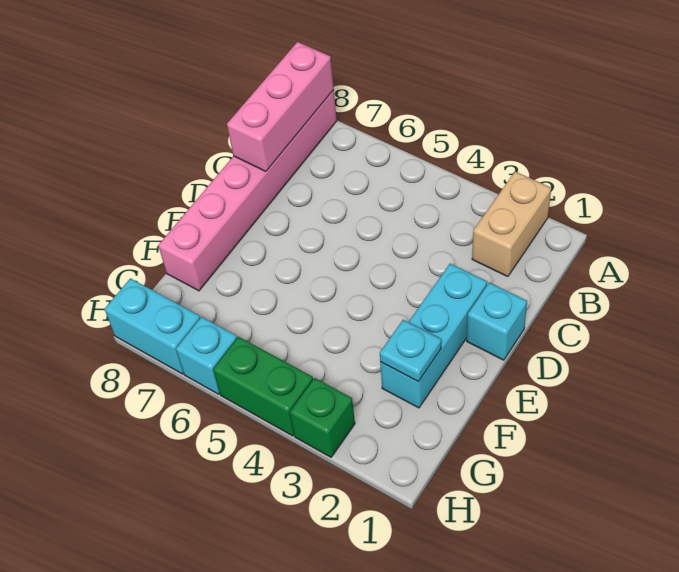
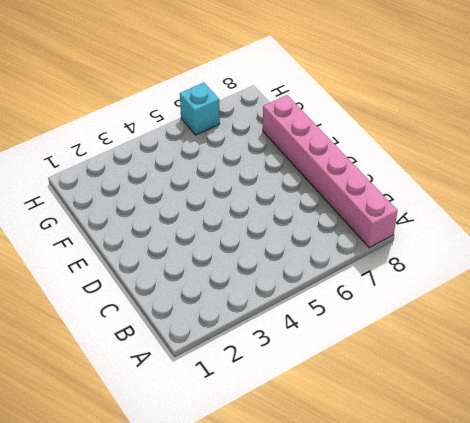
none -> tan 1x2 brick [472,172,551,277]
none -> cyan 1x1 brick [467,283,527,360]

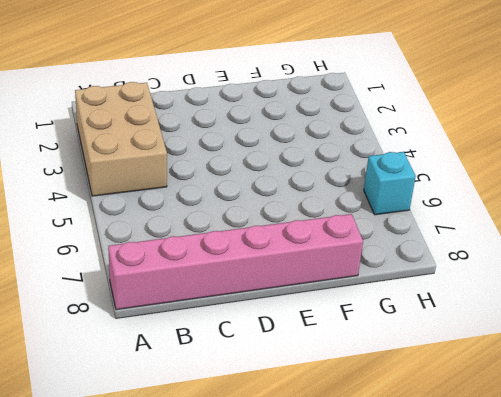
tan 2x3 brick [75,82,167,196] -> tan 1x2 brick [472,172,551,277]
none -> cyan 1x1 brick [467,283,527,360]
none -> cyan 1x3 brick [380,264,487,408]

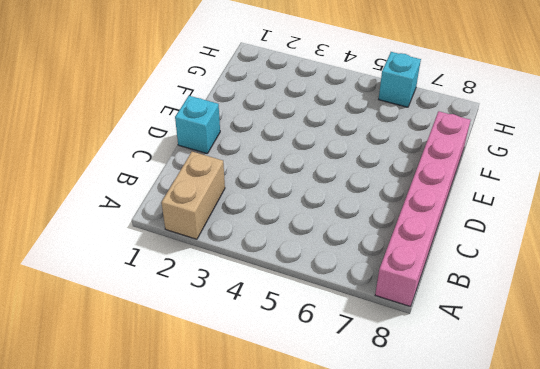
none -> cyan 1x3 brick [380,264,487,408]
none -> green 1x1 brick [290,378,355,457]

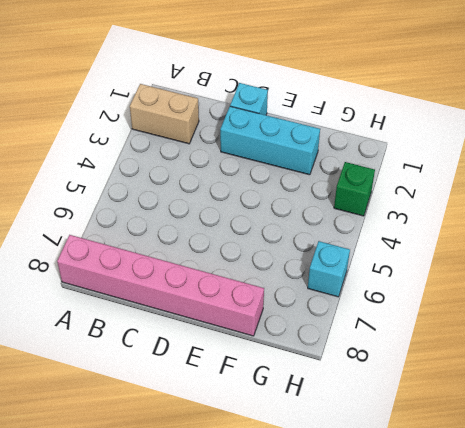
none -> green 1x2 brick [213,337,313,436]
none -> cyan 1x2 brick [105,278,200,374]

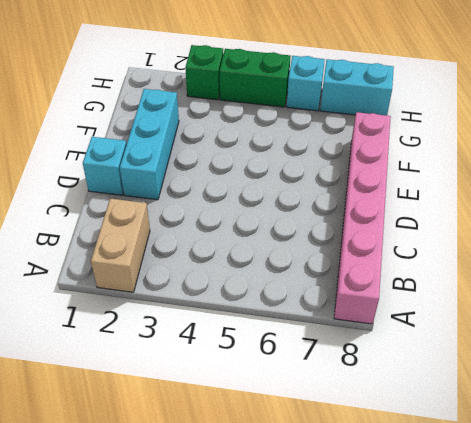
none -> pink 1x3 brick [227,42,334,172]
none -> cyan 1x1 plate [380,320,441,382]

